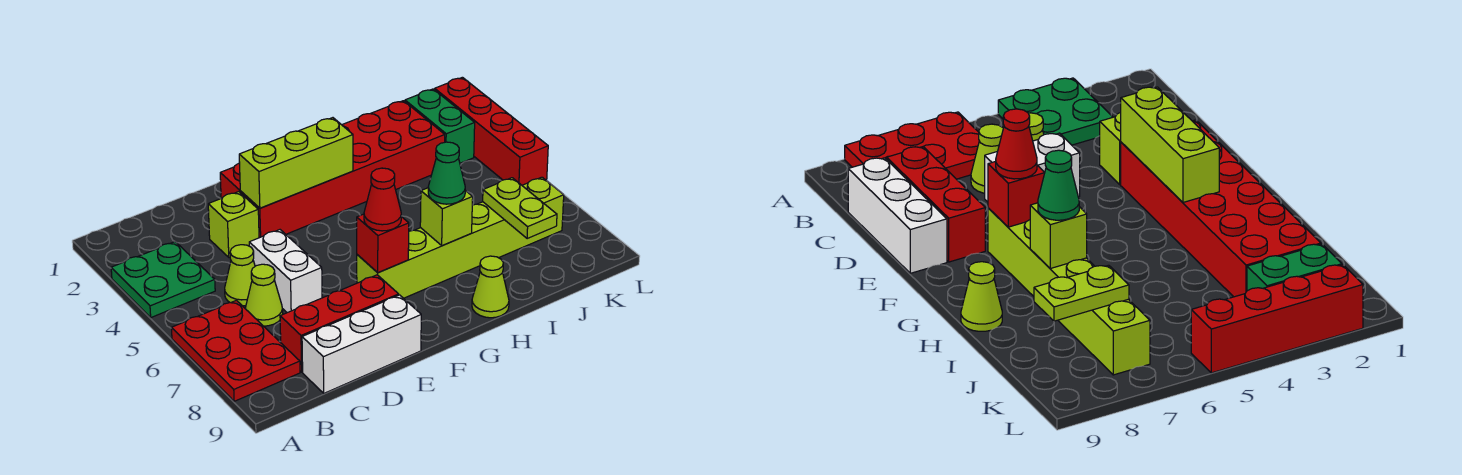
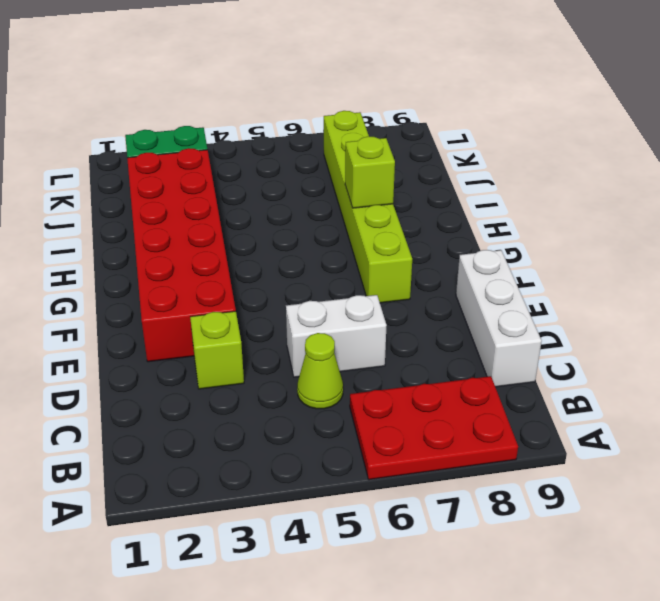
none -> green 2x2 plate [111,242,215,317]
none -> lime 1x1 cone [245,264,283,326]
none -> red 1x3 brick [280,275,399,372]

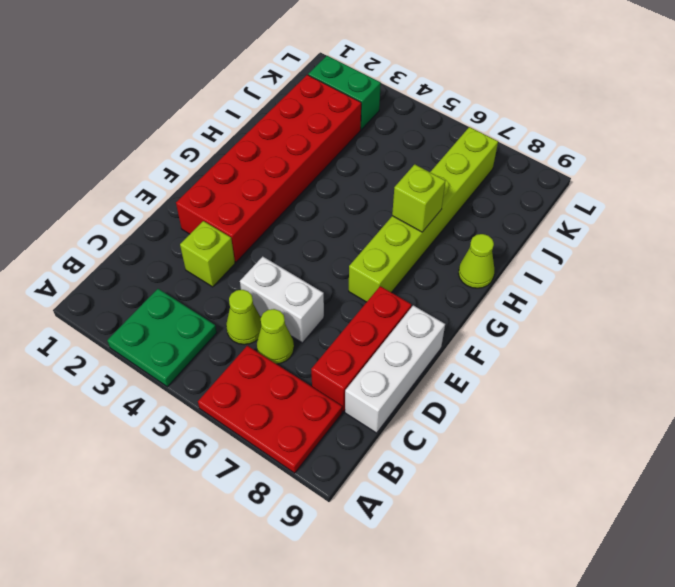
none -> red 1x4 brick [435,77,548,185]
none -> lime 1x3 brick [239,118,353,208]
none -> red 1x1 brick [357,214,409,273]

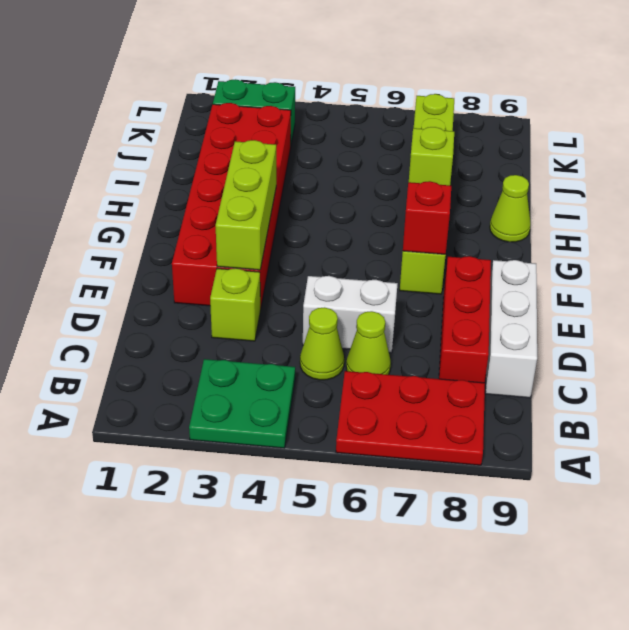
none -> red 1x4 brick [435,77,548,185]
none -> lime 1x2 plate [483,178,557,239]
none -> red 1x1 cone [364,168,401,231]

